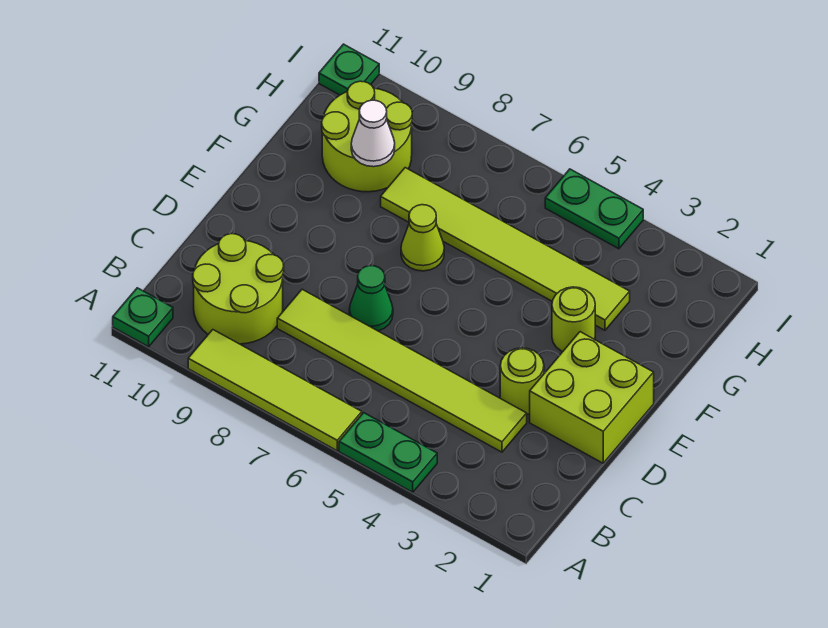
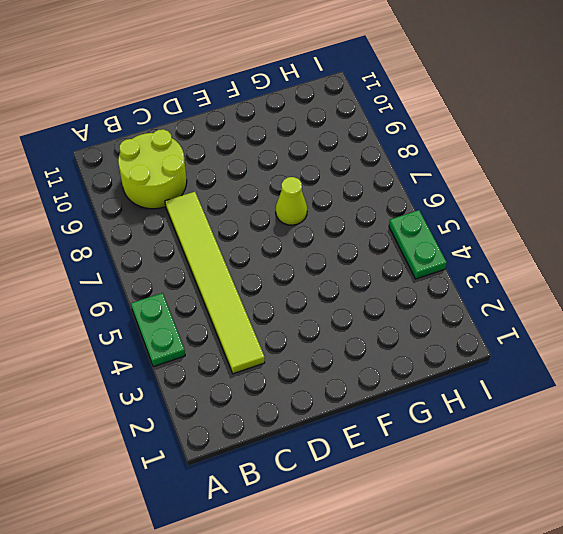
none -> lime 1x4 tile [188,330,362,451]
none -> green 1x1 plate [113,288,173,347]
none -> lime 2x2 brick [530,332,654,463]

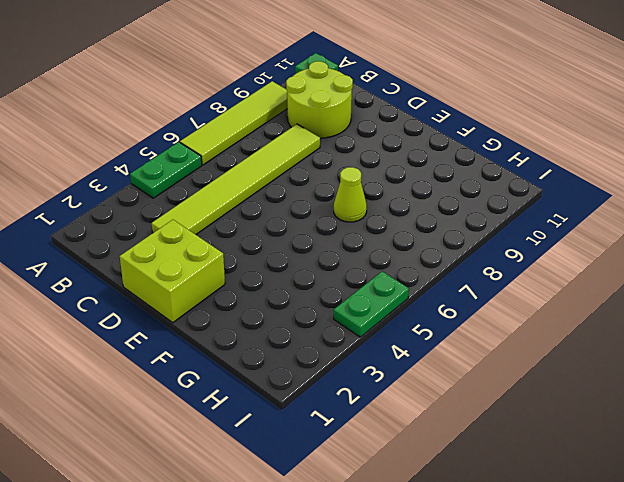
none -> lime 1x1 round brick [500,348,544,414]
none -> green 1x1 cone [349,266,393,331]
none -> lime 1x1 round brick [552,287,595,352]

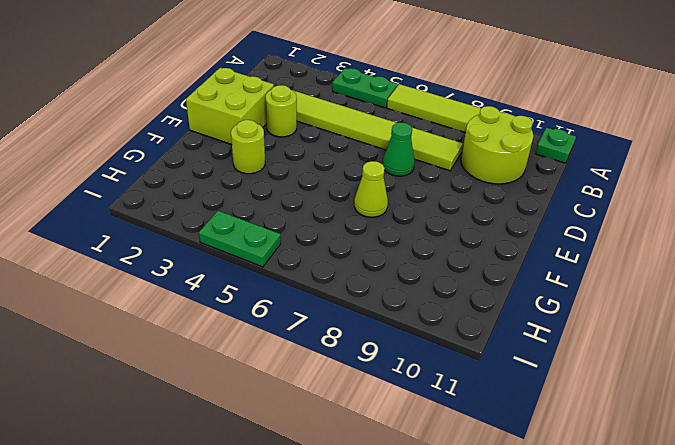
none -> lime 1x6 tile [381,168,630,330]
none -> lime 2x2 round brick [322,81,412,192]
none -> green 1x1 plate [319,44,379,95]

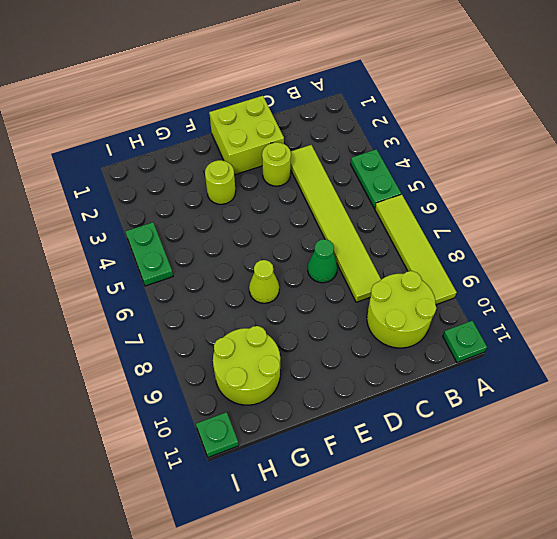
none -> lime 1x6 tile [381,168,630,330]
none -> white 1x1 cone [351,100,395,167]

